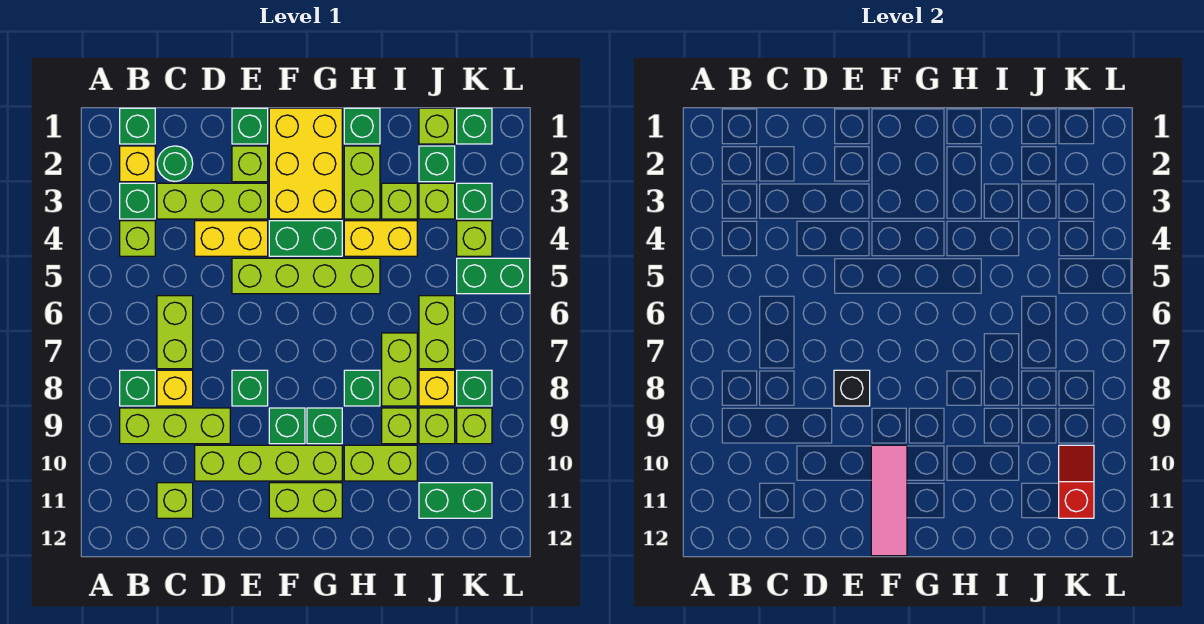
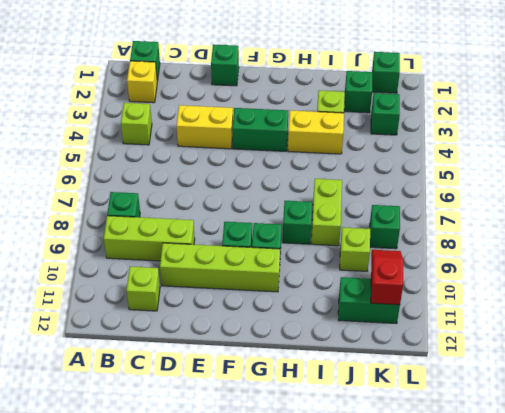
none -> green 1x1 brick [120,183,155,219]
none -> green 1x1 round brick [157,146,193,181]
none -> lime 1x3 brick [157,183,268,219]
none -> lime 1x2 brick [157,296,193,369]

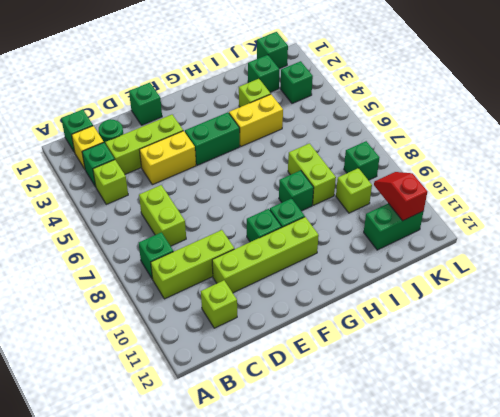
none -> yellow 1x1 brick [157,370,193,406]
none -> lime 1x1 brick [232,146,268,182]
none -> lime 1x4 brick [232,258,380,294]
none -> green 1x1 brick [232,370,268,406]

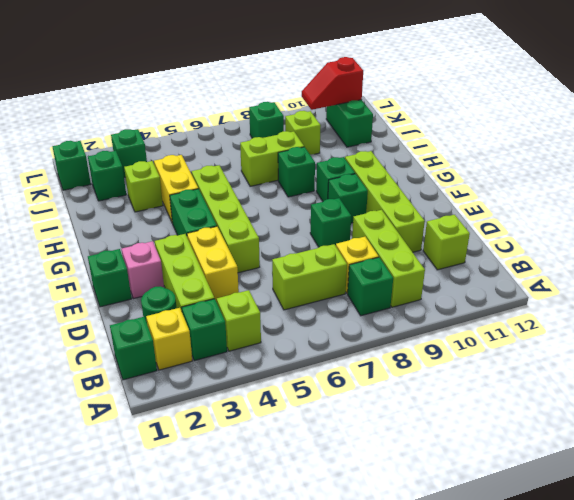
pink 1x1 brick [122,241,164,299] -> lime 1x1 brick [232,146,268,182]
none -> yellow 2x3 brick [269,108,342,219]
none -> lime 1x2 brick [269,483,342,518]
none -> green 1x1 brick [344,108,380,144]
none -> lime 1x2 brick [344,146,380,219]

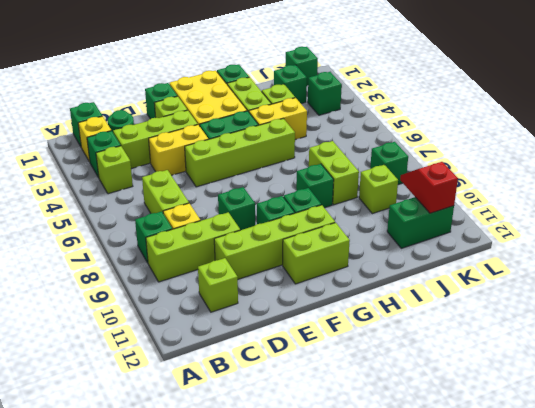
none -> lime 1x2 brick [344,445,417,481]
none -> lime 1x1 brick [382,408,417,444]
none -> lime 1x1 brick [419,108,455,144]
none -> lime 1x1 brick [419,183,455,219]

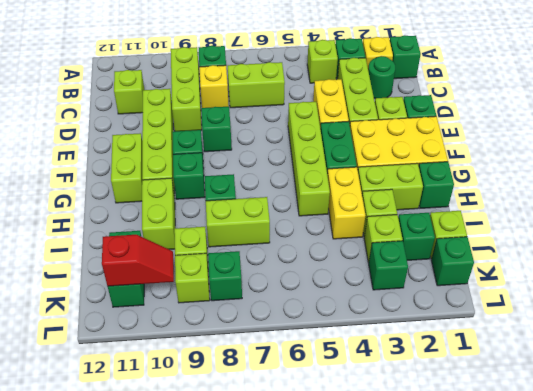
none -> lime 1x1 brick [382,408,417,444]
none -> lime 1x2 brick [419,296,455,369]
none -> yellow 1x1 brick [419,370,455,406]
none -> lime 1x1 brick [457,221,492,256]

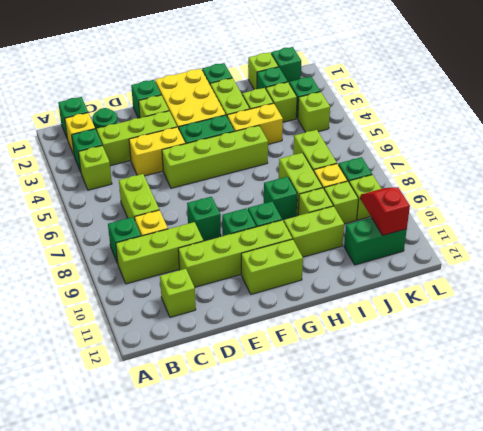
none -> green 1x2 brick [457,258,530,294]
none -> black 1x1 brick [834,370,870,406]
none -> pink 1x3 tile [871,445,907,556]

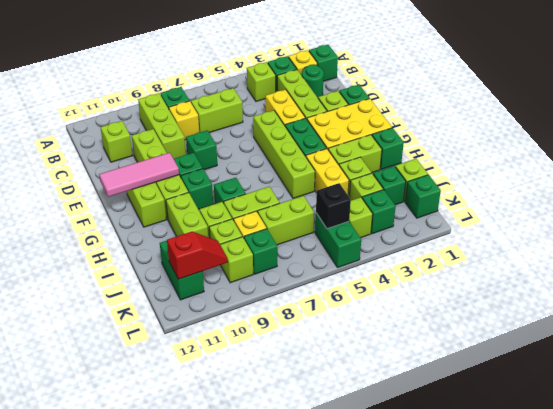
black 1x1 brick [316,183,351,229] -> black 1x1 brick moved to [834,370,870,406]

